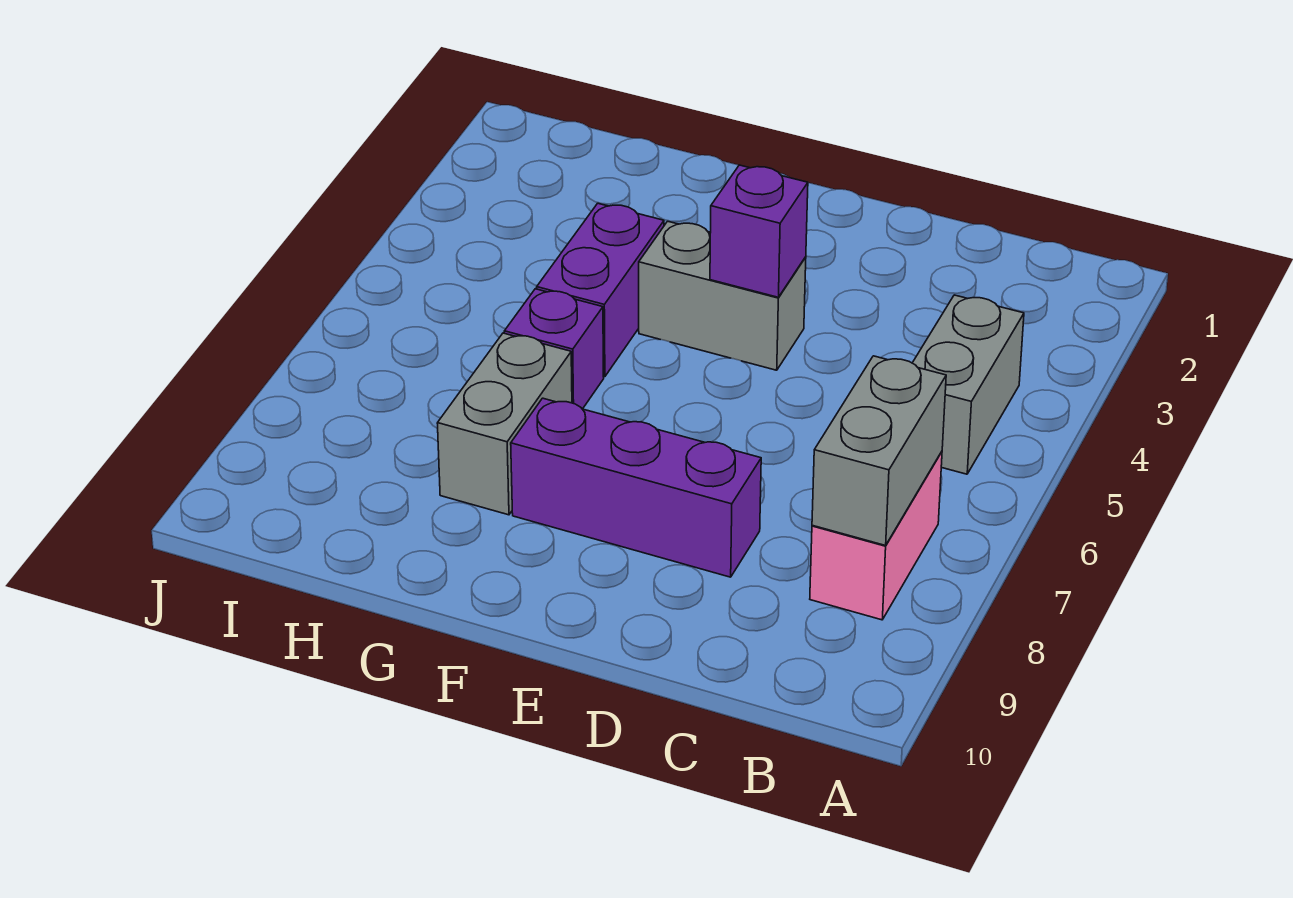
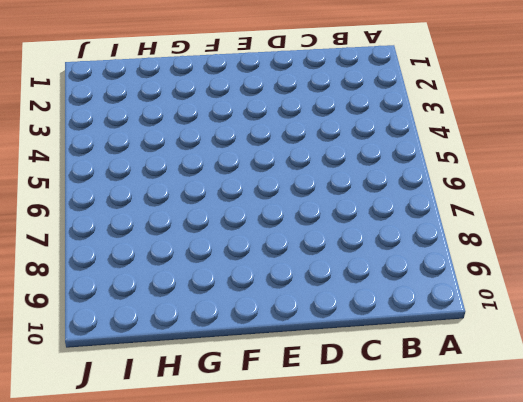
none -> grey 1x2 brick [913,295,1024,474]
none -> pink 1x2 brick [810,452,942,620]

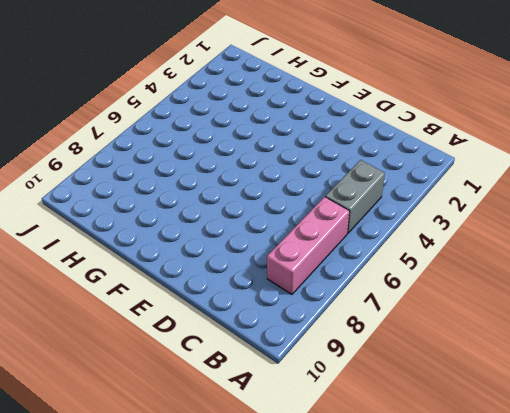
pink 1x3 brick [267,197,350,294] -> pink 1x2 brick [810,452,942,620]
none -> purple 1x3 brick [511,398,761,577]
none -> grey 1x2 brick [639,221,806,370]

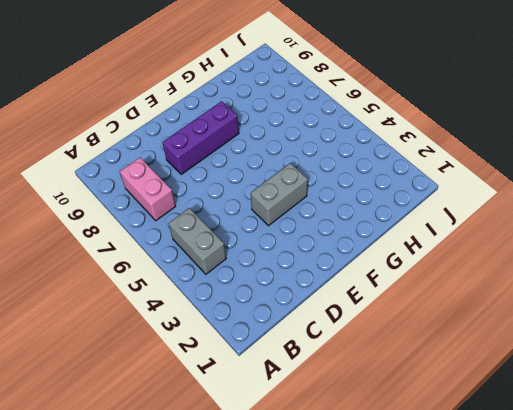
none -> purple 1x2 brick [537,203,664,377]
none -> purple 1x1 brick [504,289,604,409]

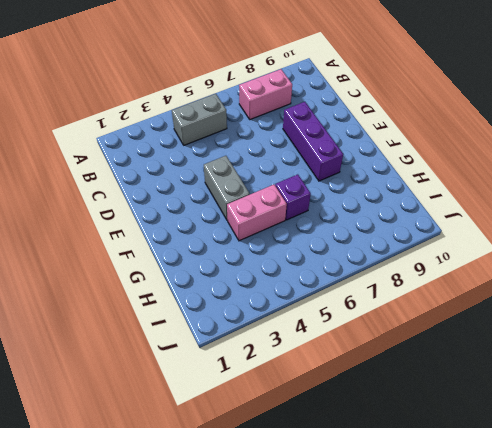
pink 1x2 brick [227,185,287,241] -> purple 1x2 brick [537,203,664,377]
none -> grey 1x2 brick [437,333,572,515]
none -> grey 1x2 brick [812,356,946,546]

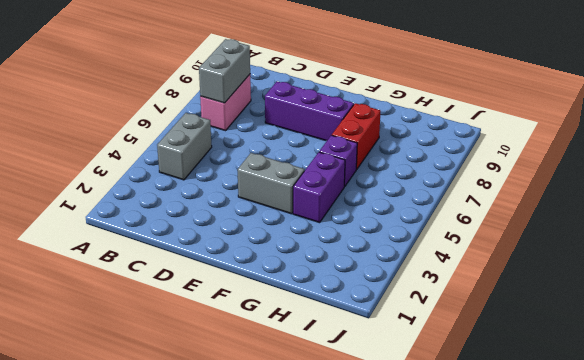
red 1x2 brick [332,103,381,169] -> grey 1x2 brick [437,333,572,515]
none -> purple 1x1 brick [710,165,808,297]

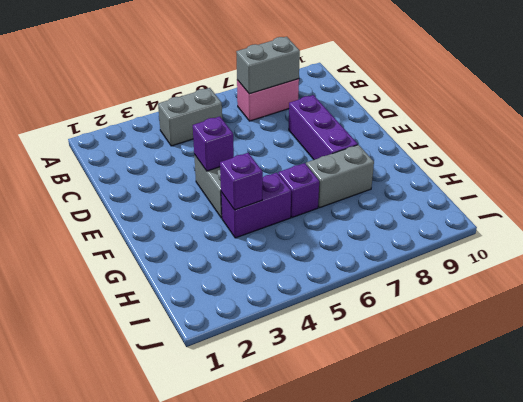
purple 1x1 brick [220,153,263,210] -> none

